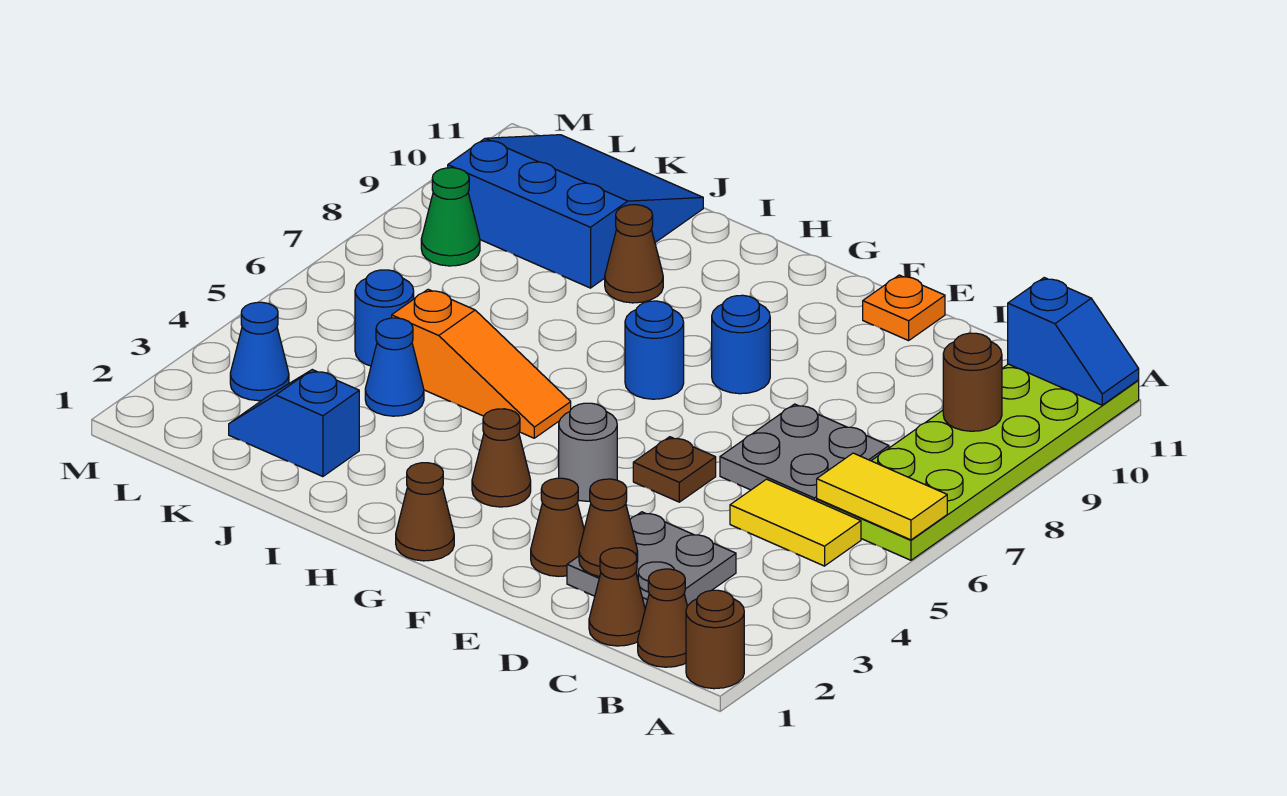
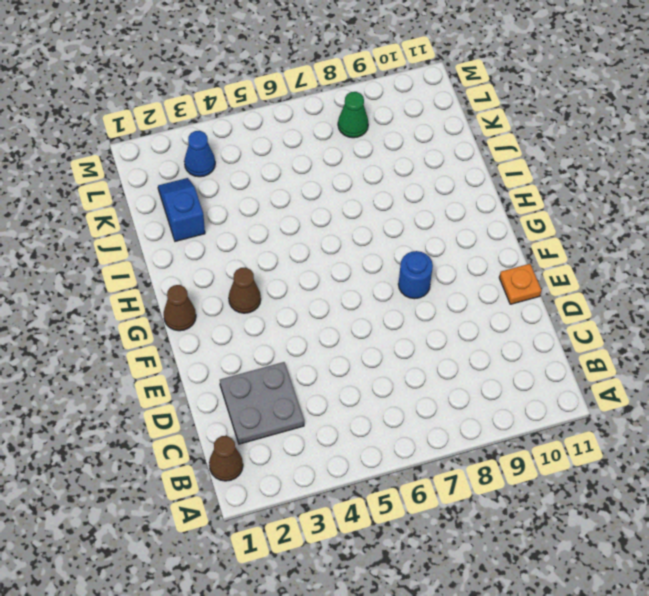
none -> brown 1x1 round brick [686,590,744,689]
none -> lime 2x6 plate [817,364,1139,560]
none -> yellow 1x2 tile [730,479,861,566]

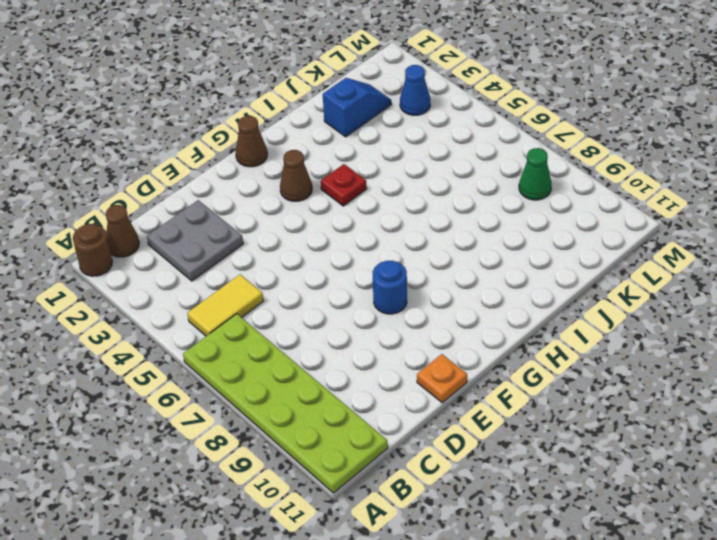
red 1x1 plate [321,164,367,206] -> none
none -> brown 1x1 cone [589,548,645,646]
none -> grey 2x2 plate [720,404,889,501]
none -> brown 1x1 cone [531,478,584,576]

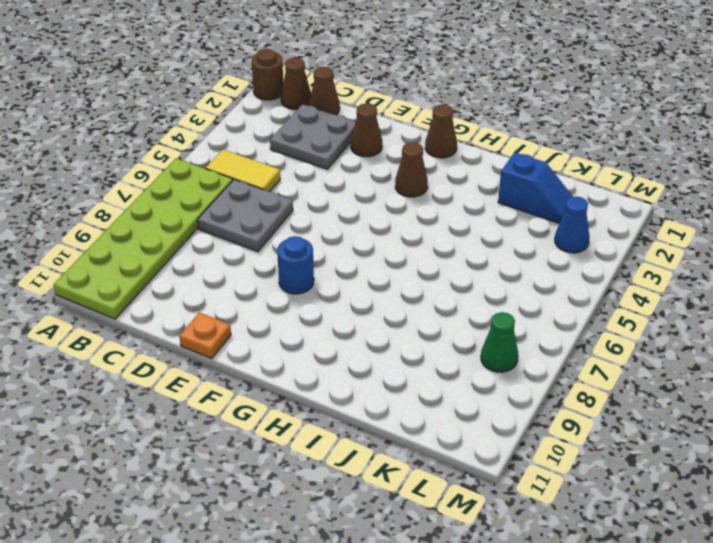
none -> brown 1x1 plate [633,437,716,502]
none -> grey 1x1 round brick [559,403,617,501]
none -> blue 1x1 round brick [625,301,684,399]

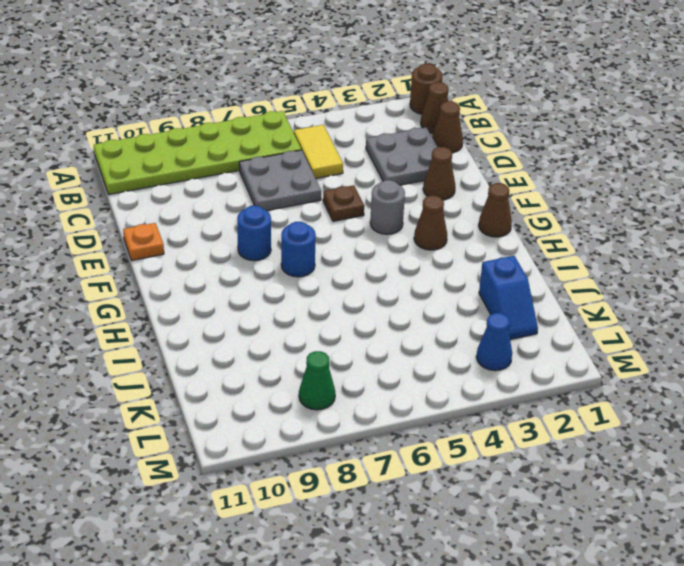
none -> orange 1x3 slope [392,289,571,438]
none -> brown 1x1 cone [605,205,663,303]
none -> blue 1x1 cone [365,318,424,416]

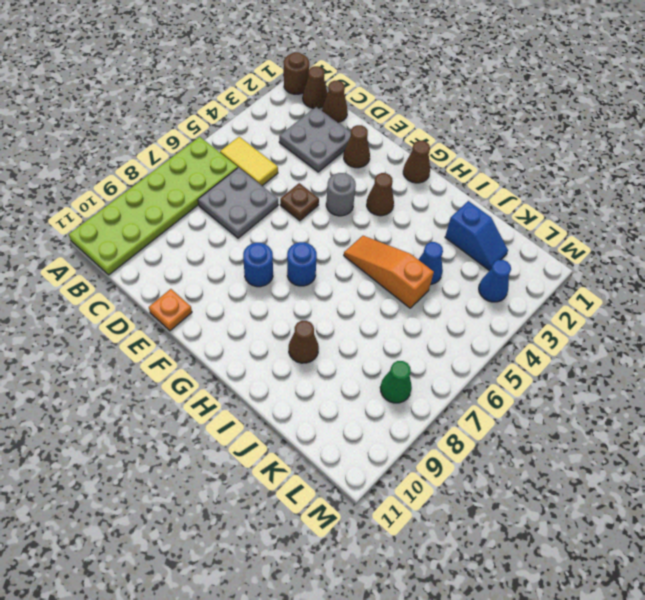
none -> blue 3x3 slope [448,135,703,288]
none -> blue 1x1 round brick [355,270,414,366]
none -> yellow 1x2 tile [817,453,947,540]

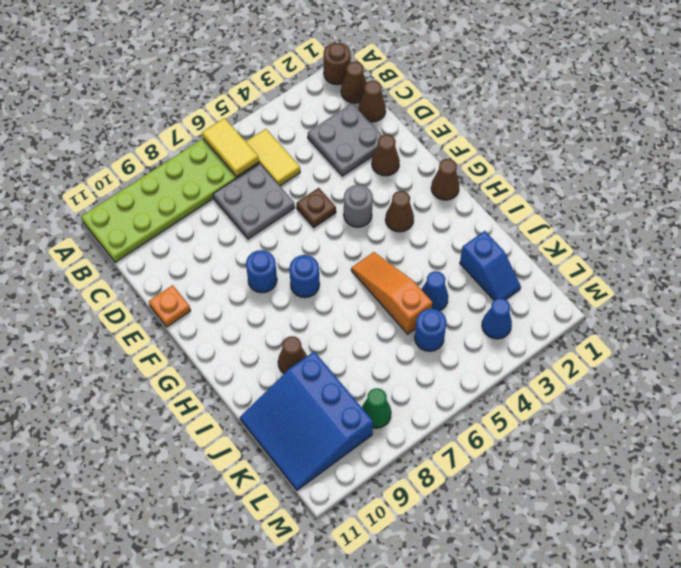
none -> blue 1x2 slope [1008,278,1139,405]
none -> brown 1x1 round brick [943,333,1002,431]
none -> brown 1x1 cone [579,479,638,576]

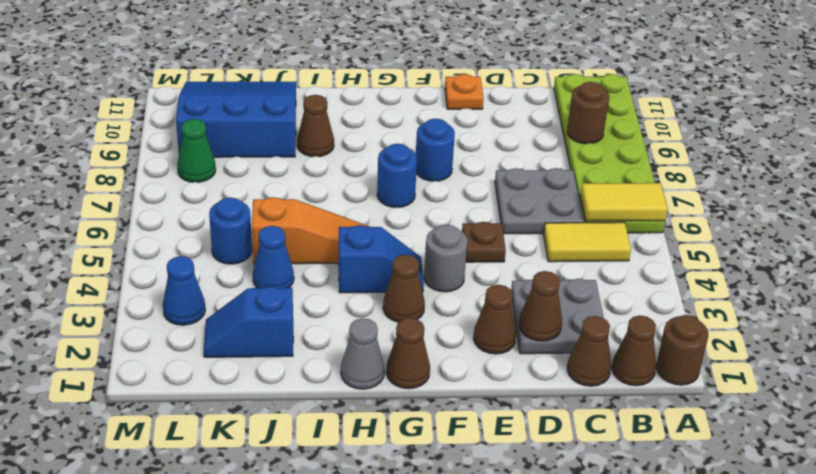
blue 1x2 slope [338,225,424,293] -> blue 1x2 slope moved to [1008,278,1139,405]
grey 1x1 cone [341,318,384,389] -> none

